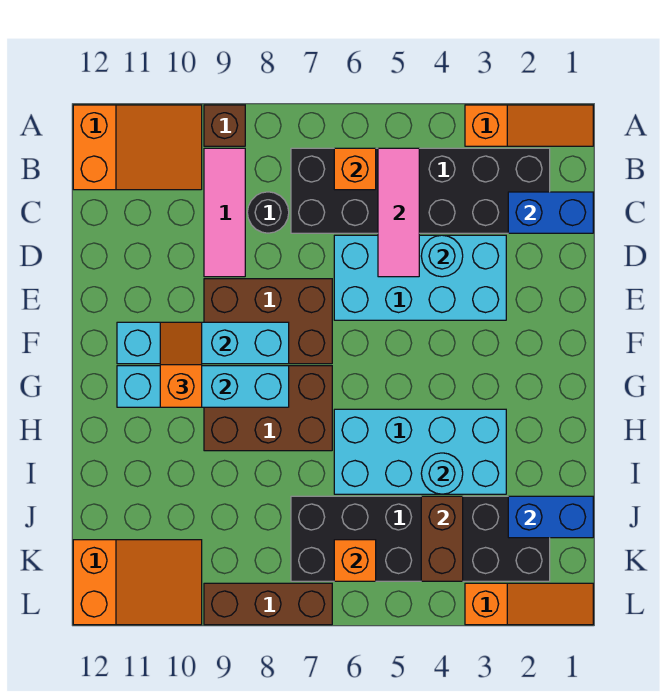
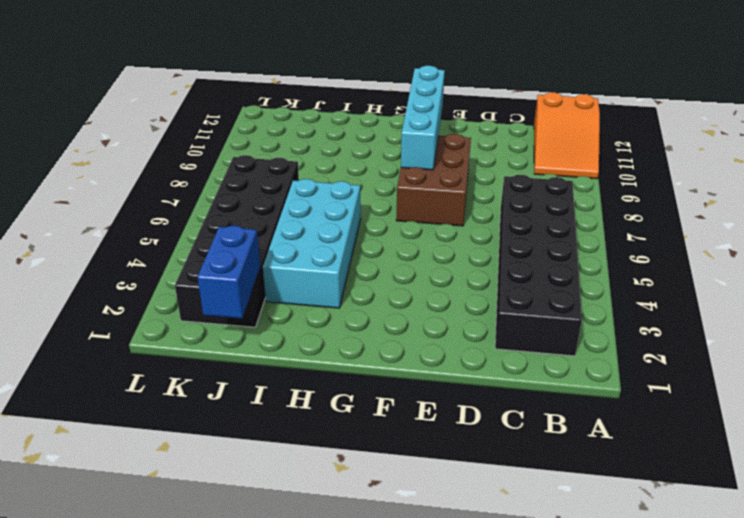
none -> orange 1x3 slope [465,105,593,146]
none -> brown 1x1 brick [204,105,245,146]
none -> pink 1x3 tile [204,148,245,277]

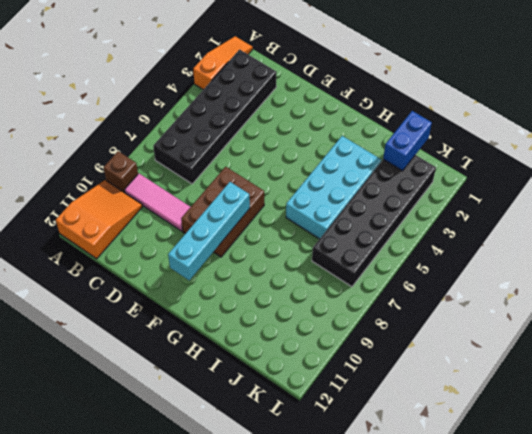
none -> black 1x1 round brick [247,192,289,233]
none -> cyan 2x4 brick [334,235,506,320]
none -> brown 2x3 brick [204,366,332,451]

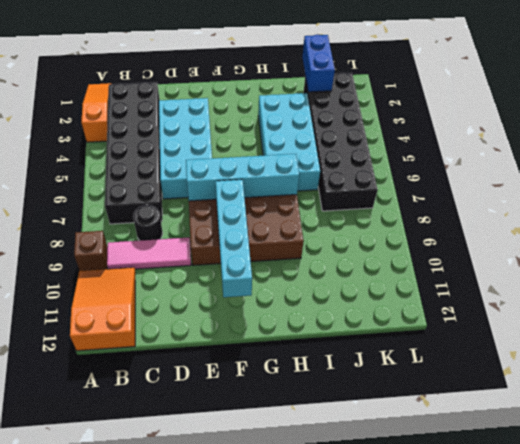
cyan 1x4 brick [186,154,299,201] -> cyan 1x4 brick turned to [117,366,289,407]
none -> orange 2x3 slope [73,540,202,625]
none -> orange 1x3 slope [465,583,593,625]
none -> brown 1x3 brick [204,583,332,625]

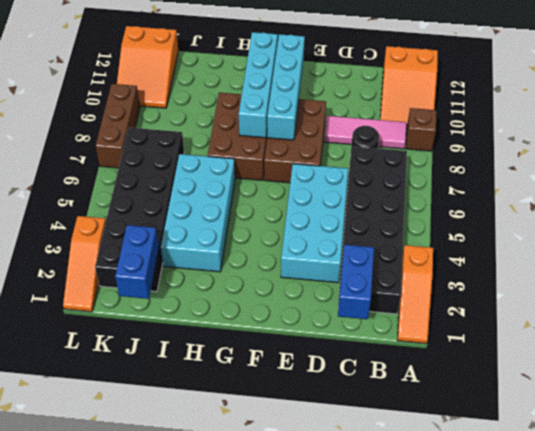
none -> pink 1x3 tile [378,148,419,277]
none -> orange 1x1 brick [334,148,376,190]
none -> cyan 1x1 round brick [421,235,463,277]

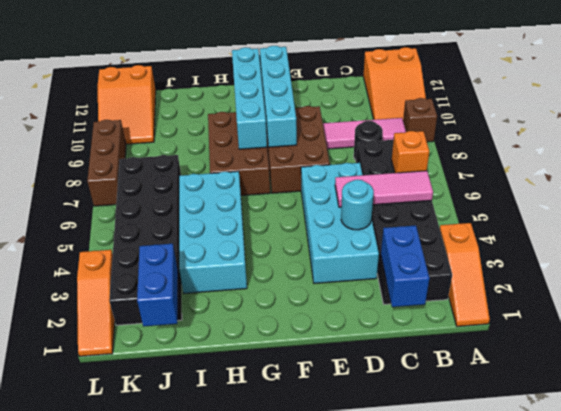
none -> cyan 1x1 round brick [421,453,463,494]
none -> brown 1x2 brick [421,496,463,581]
none -> orange 1x1 brick [334,540,376,581]

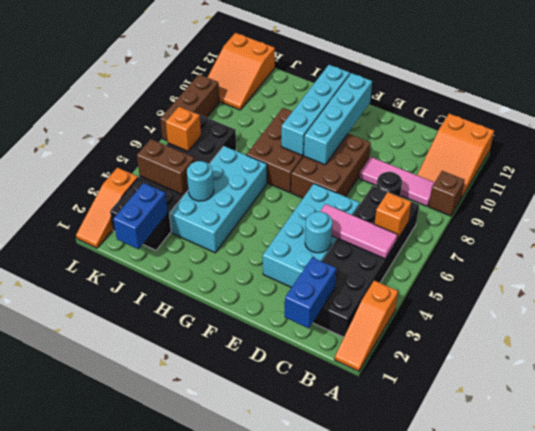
none -> orange 1x2 slope [160,322,202,407]

